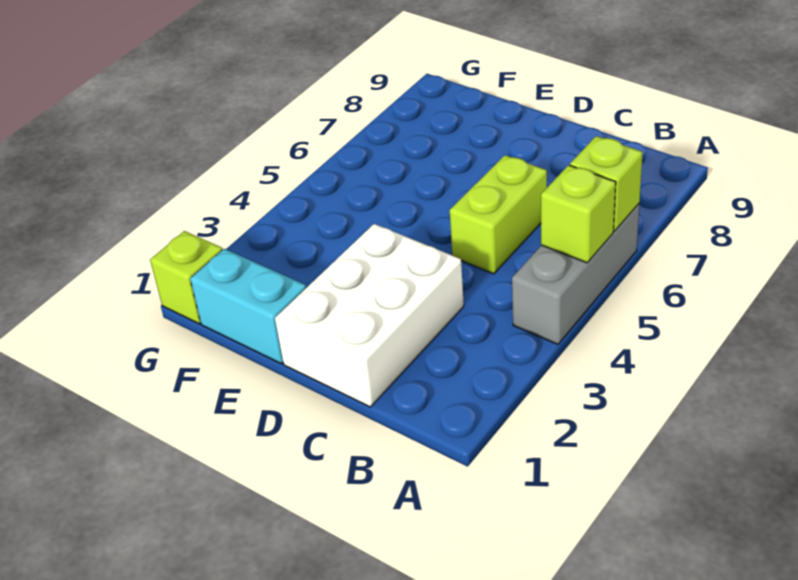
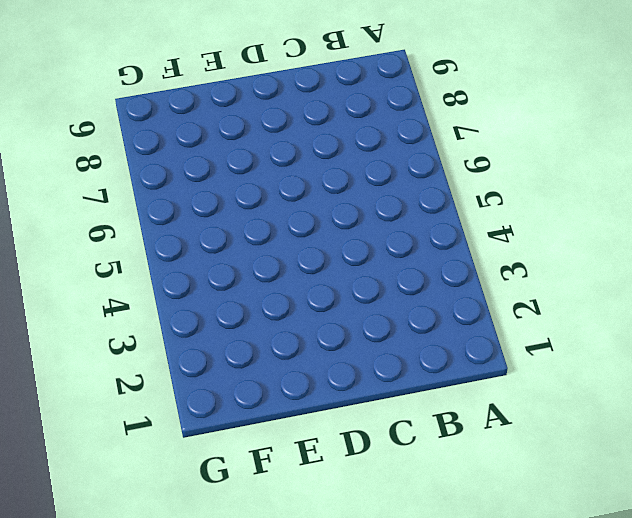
none -> grey 1x3 brick [512,204,639,344]
none -> white 2x3 brick [275,224,464,407]

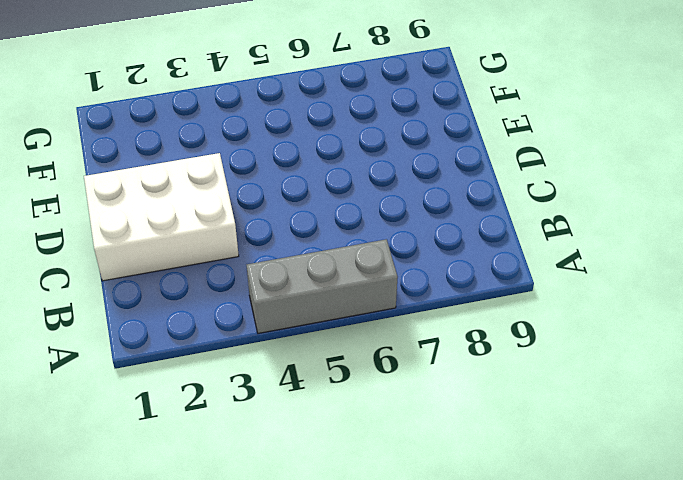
none -> lime 1x2 brick [450,155,547,274]
none -> cyan 1x2 brick [190,249,307,364]

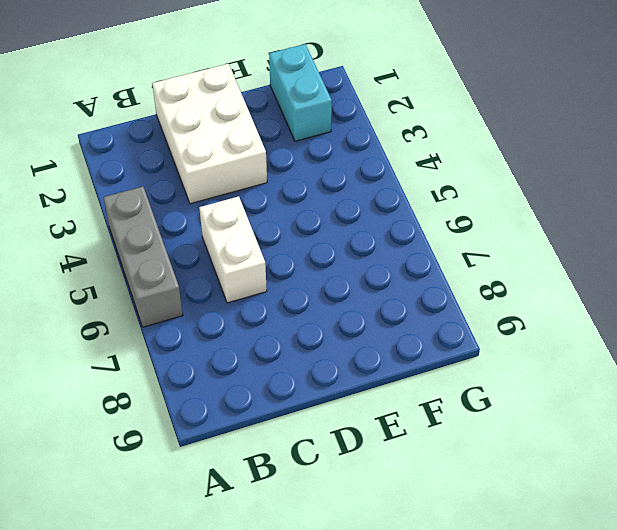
white 1x2 brick [199,196,267,303] -> lime 1x2 brick [450,155,547,274]
cyan 1x2 brick [269,44,332,141] -> cyan 1x2 brick turned to [190,249,307,364]
none -> lime 1x1 brick [150,231,223,324]
none -> lime 1x1 brick [541,165,616,263]

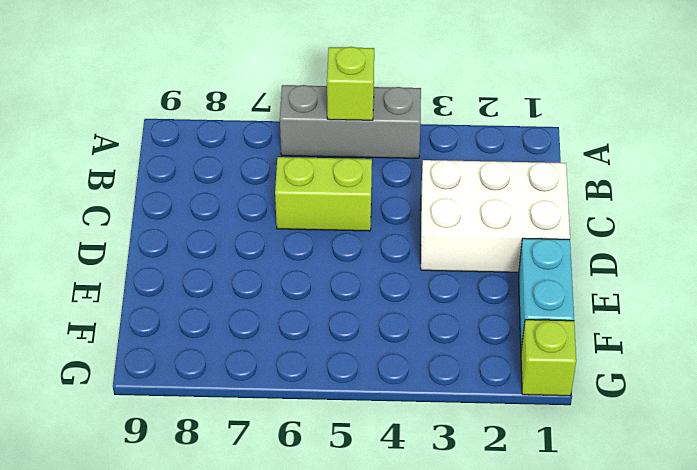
none -> lime 1x1 brick [570,136,643,231]

